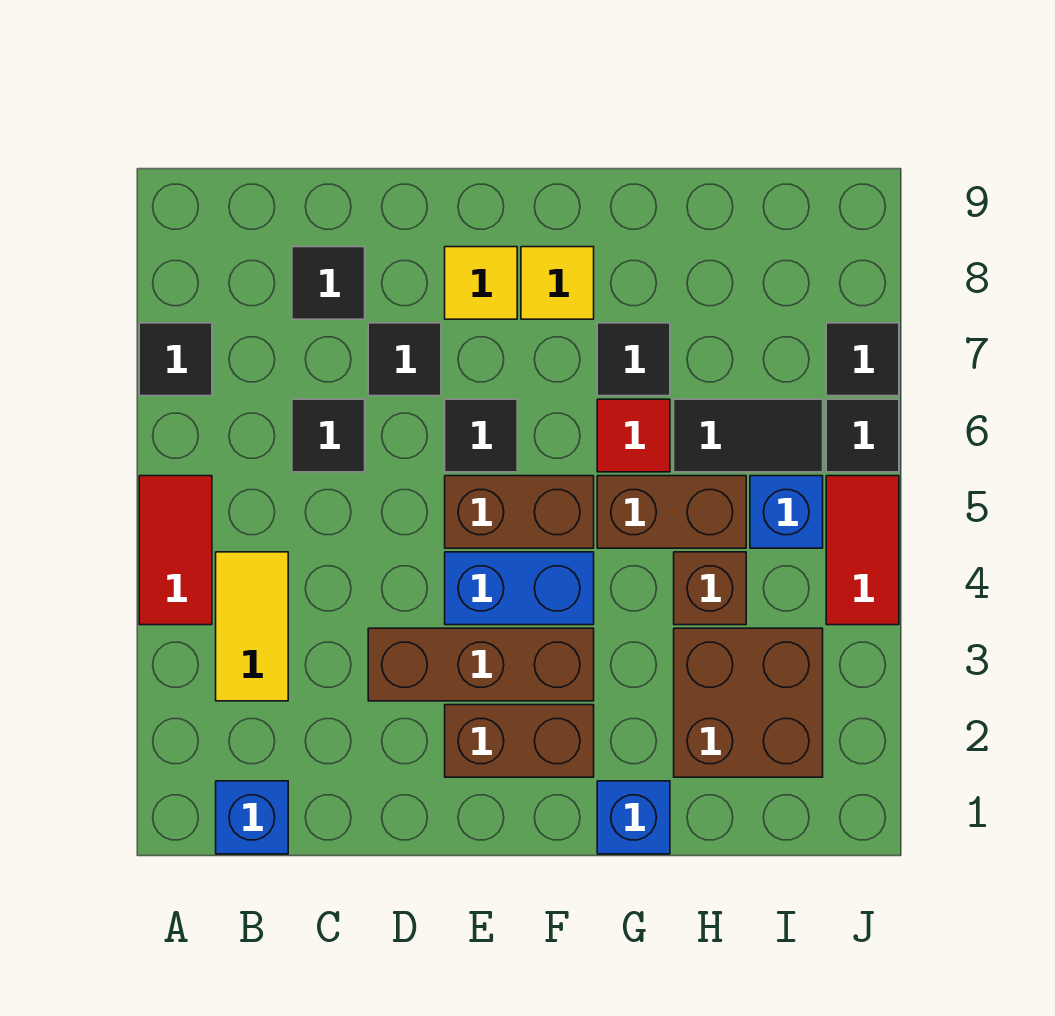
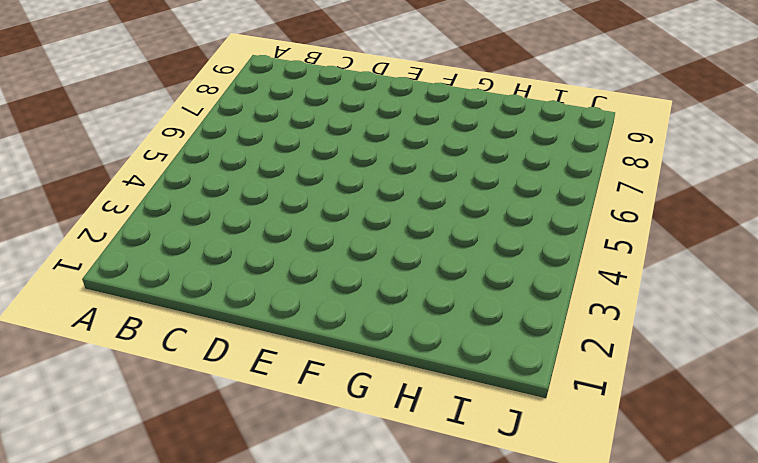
none -> red 1x2 tile [139,476,212,625]
none -> black 1x1 tile [139,323,212,396]
none -> blue 1x1 brick [216,781,288,854]

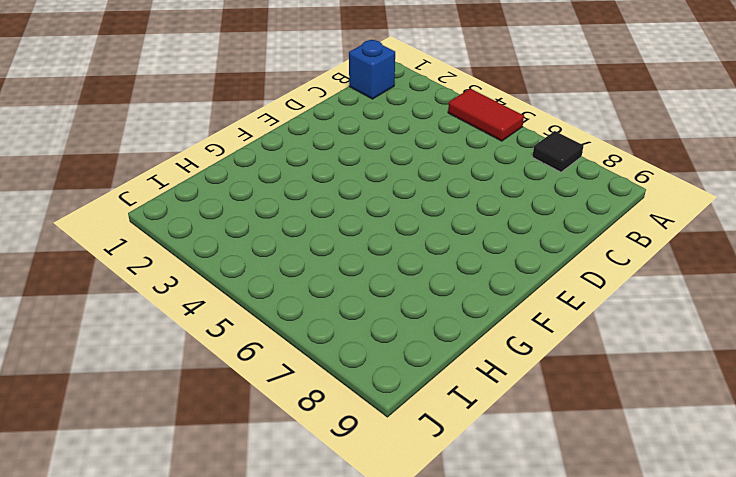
none -> yellow 1x2 tile [216,552,288,701]
none -> black 1x1 tile [292,399,365,472]
none -> black 1x1 tile [292,247,365,319]

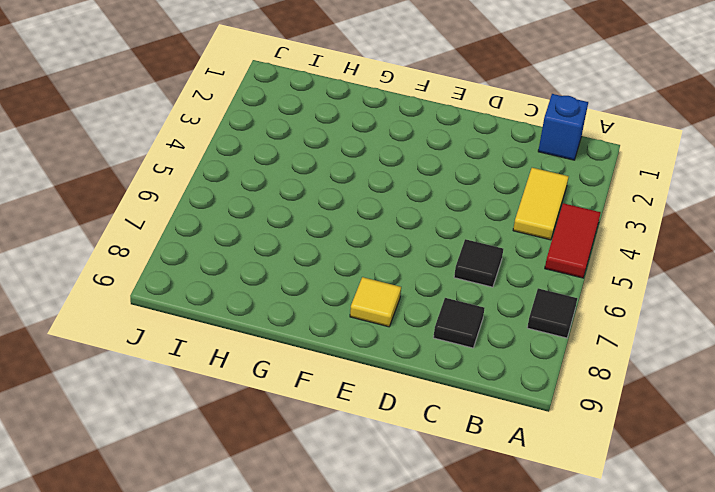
none -> brown 1x3 brick [368,628,594,701]
none -> black 1x1 tile [368,323,441,396]
none -> brown 1x2 brick [445,705,594,777]

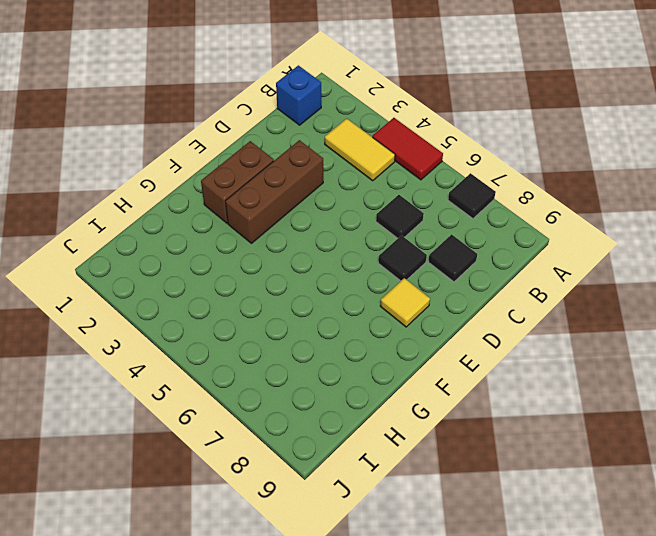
none -> blue 1x2 brick [445,552,594,625]
none -> brown 1x2 brick [445,476,594,548]
none -> black 1x1 tile [445,399,517,472]

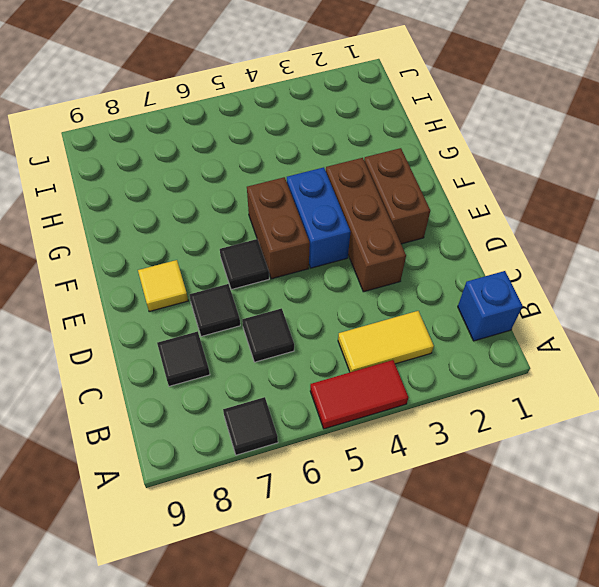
none -> yellow 1x1 tile [521,247,594,319]
none -> blue 1x1 brick [597,781,670,854]
none -> brown 1x2 brick [597,476,746,548]

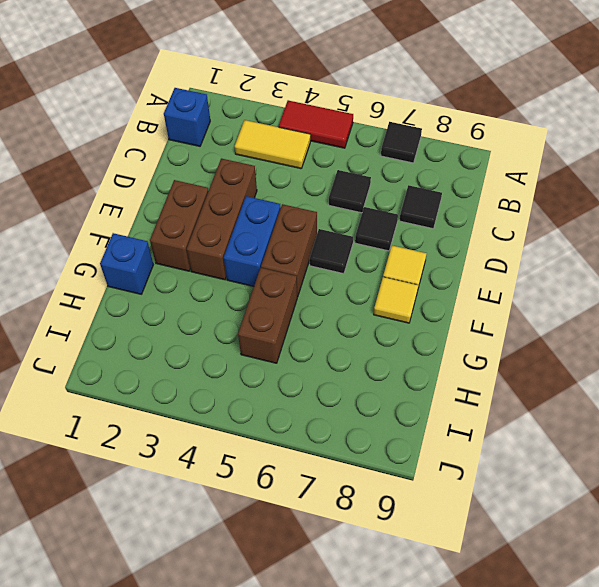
none -> red 1x1 tile [597,399,670,472]
none -> black 1x1 tile [597,323,670,396]
none -> brown 2x2 brick [674,628,823,777]

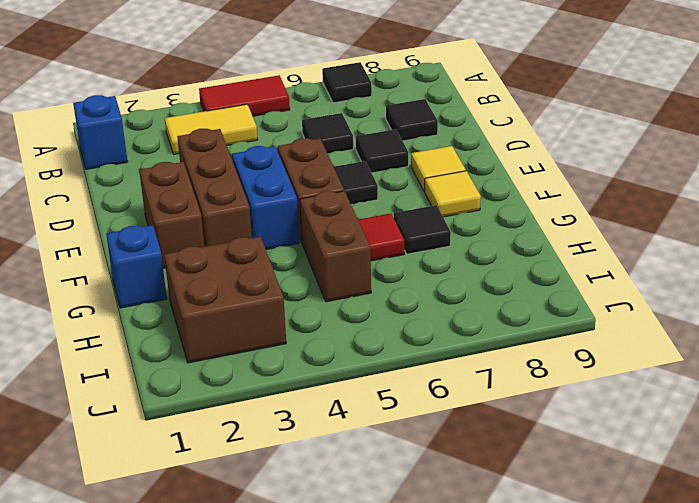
none -> brown 1x1 brick [674,552,746,625]
none -> black 1x2 tile [674,399,823,472]
none -> blue 1x1 brick [750,476,823,548]

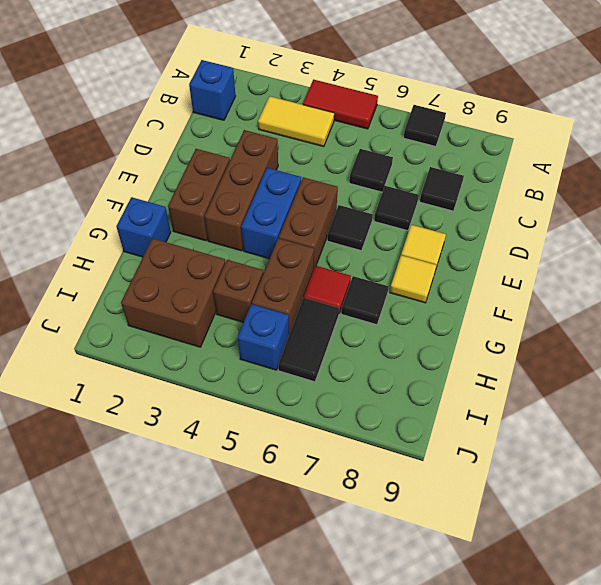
none -> red 1x2 tile [826,476,899,625]
none -> black 1x1 tile [826,399,899,472]
none -> black 1x1 tile [826,323,899,396]

